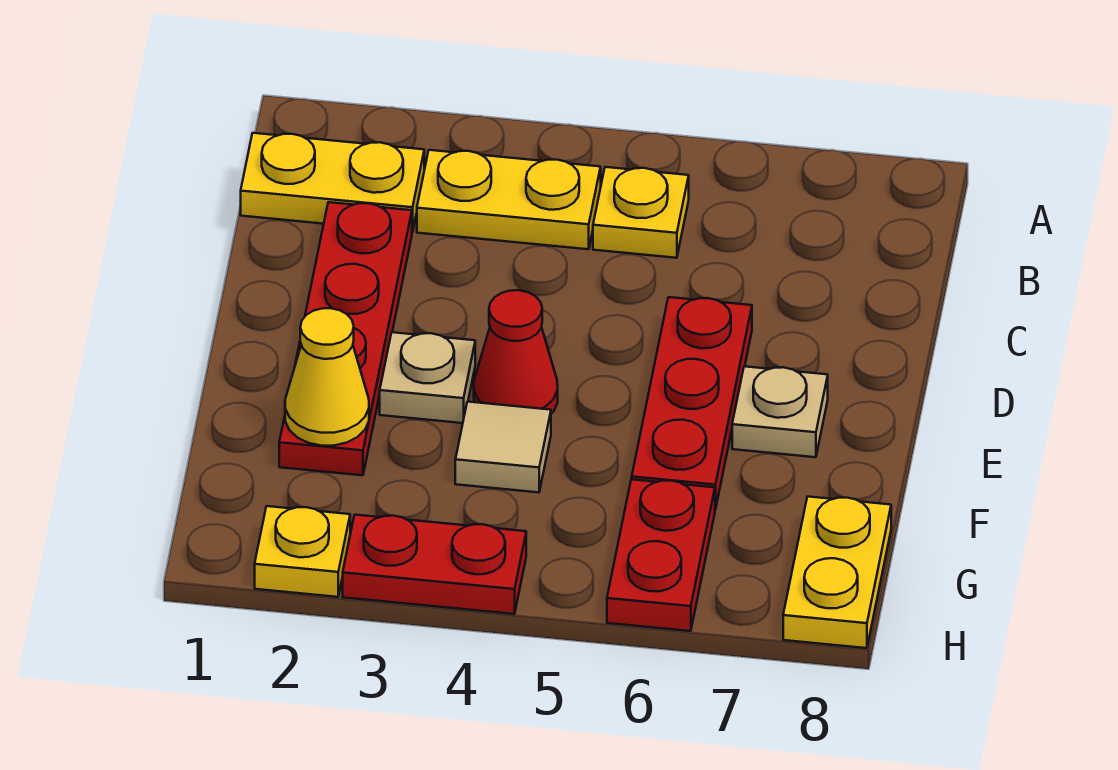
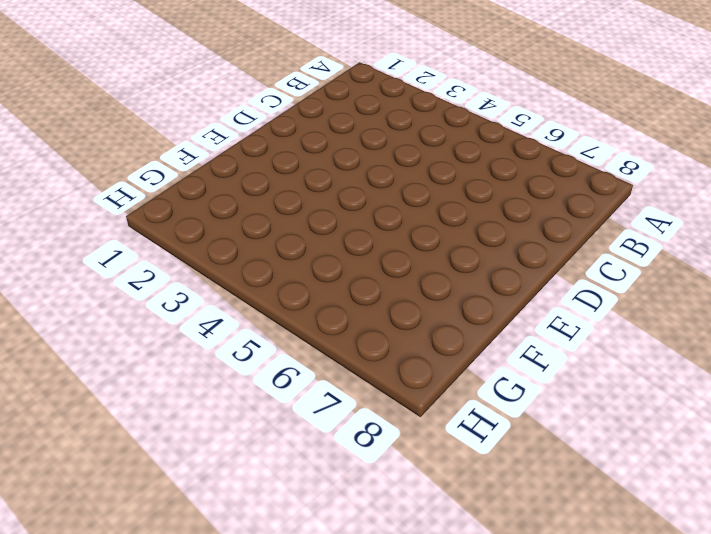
none -> yellow 1x2 plate [241,133,424,232]
none -> yellow 1x2 plate [417,150,601,249]
none -> yellow 1x1 plate [593,167,689,258]

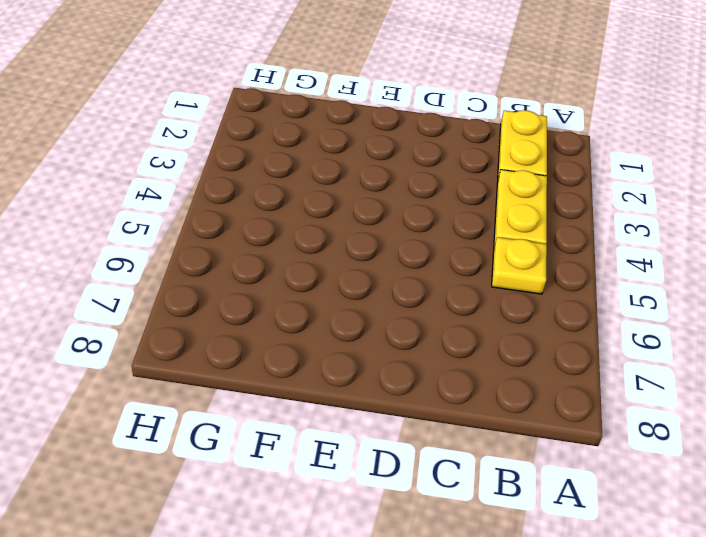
none -> red 1x4 plate [279,202,412,475]
none -> red 1x3 plate [632,297,752,509]
none -> tan 1x1 plate [380,332,475,423]

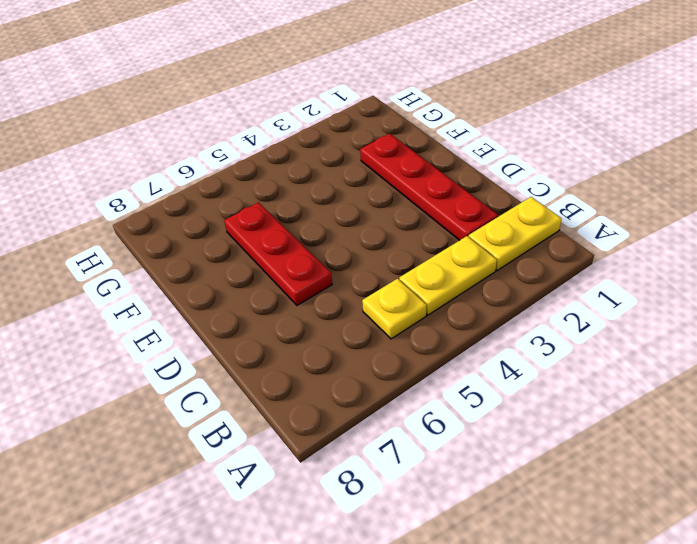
none -> tan 1x1 plate [380,332,475,423]
none -> red 1x1 cone [474,290,558,414]
none -> tan 1x1 plate [732,366,828,457]

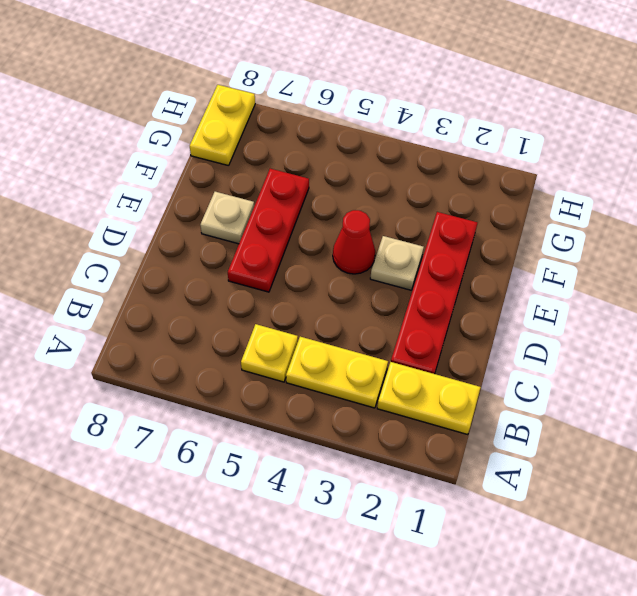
none -> tan 1x1 tile [455,402,551,492]
none -> red 1x2 plate [607,479,715,631]
none -> yellow 1x1 plate [255,506,350,597]

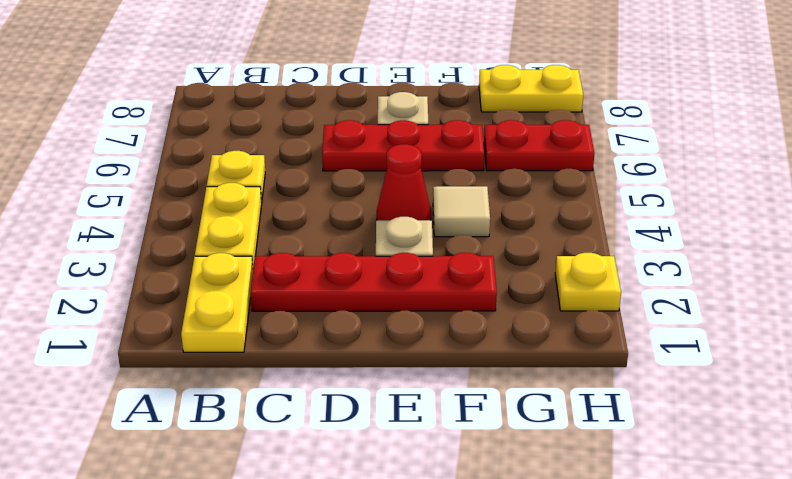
none -> red 1x2 plate [343,515,526,614]
none -> yellow 1x1 cone [285,308,369,446]

